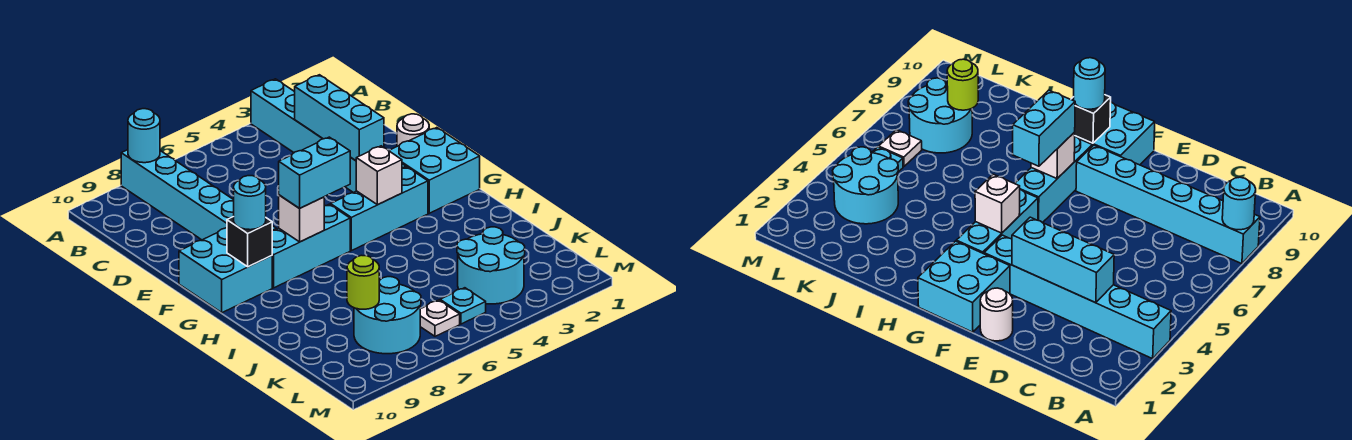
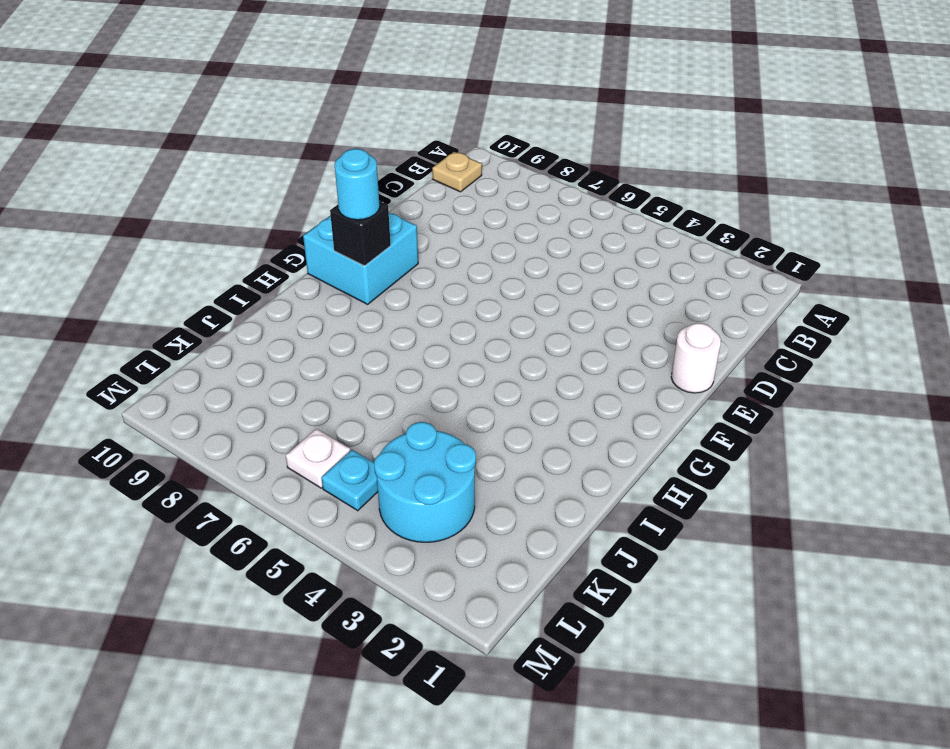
tan 1x1 plate [432,152,482,192] -> none
none -> cyan 1x6 brick [251,79,406,193]
none -> cyan 1x6 brick [121,150,276,240]
none -> cyan 2x2 brick [389,128,480,213]

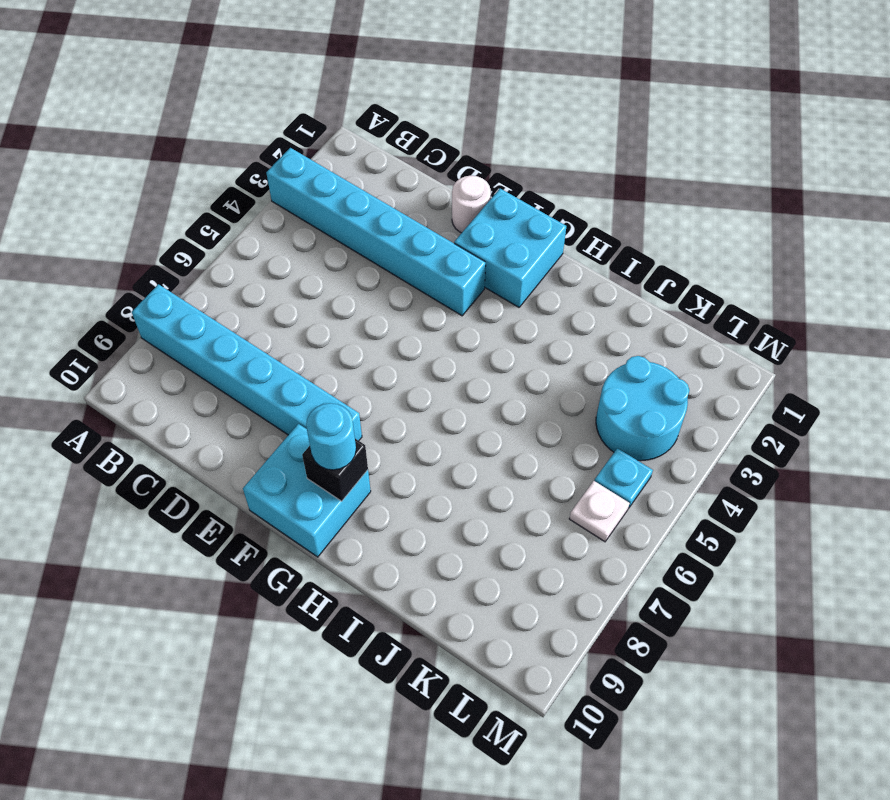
none -> cyan 1x3 brick [331,167,428,251]
none -> cyan 1x3 brick [272,204,350,288]
none -> cyan 2x2 round brick [354,277,421,354]

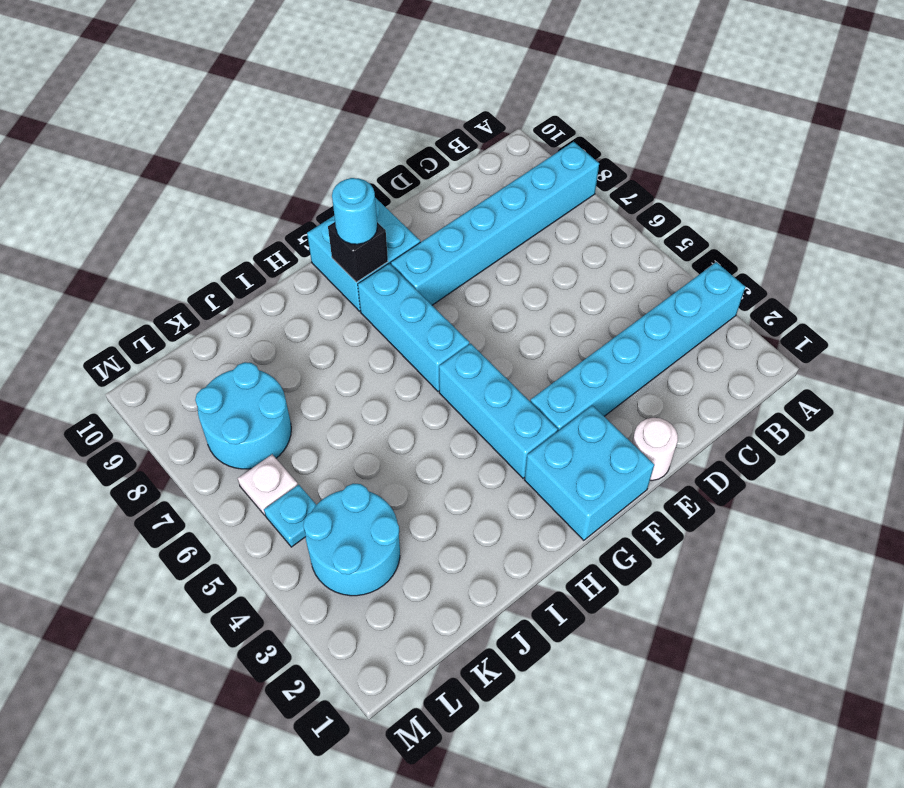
none -> cyan 1x1 round brick [128,109,160,163]
none -> cyan 1x3 brick [295,75,384,161]
none -> white 1x1 brick [356,146,402,205]

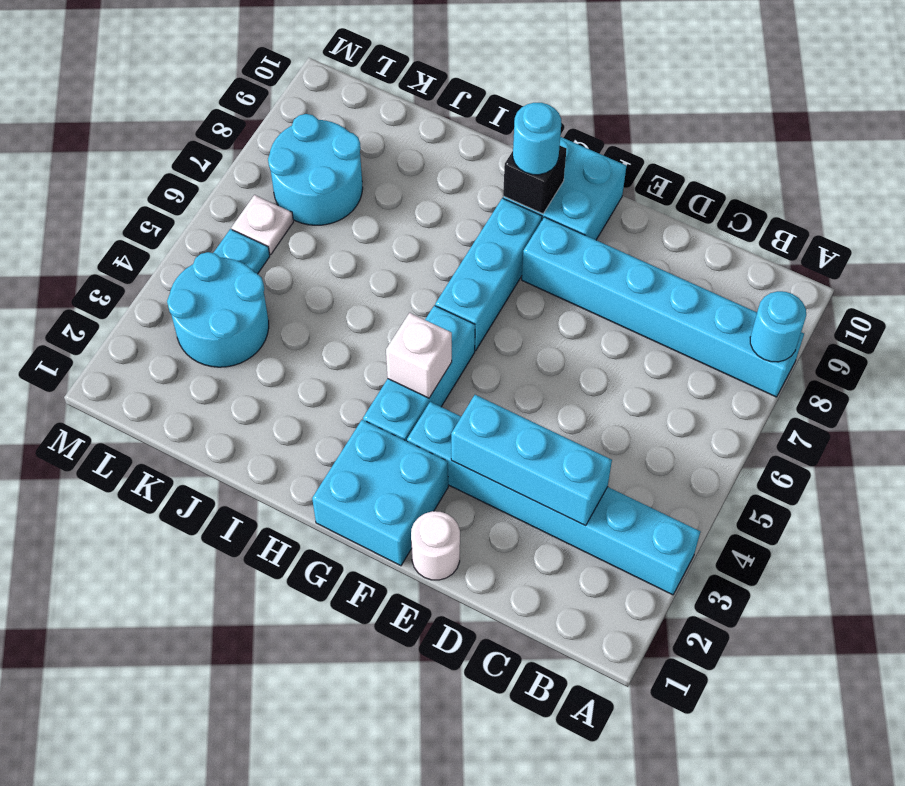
none -> white 1x1 brick [279,195,324,242]
none -> lime 1x1 round brick [347,255,379,309]
none -> cyan 1x2 brick [279,137,350,208]

